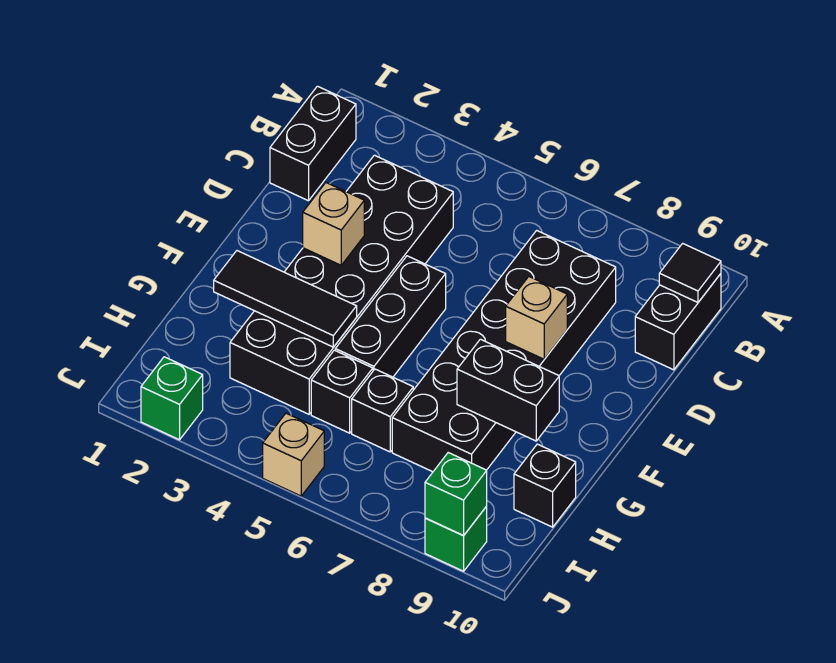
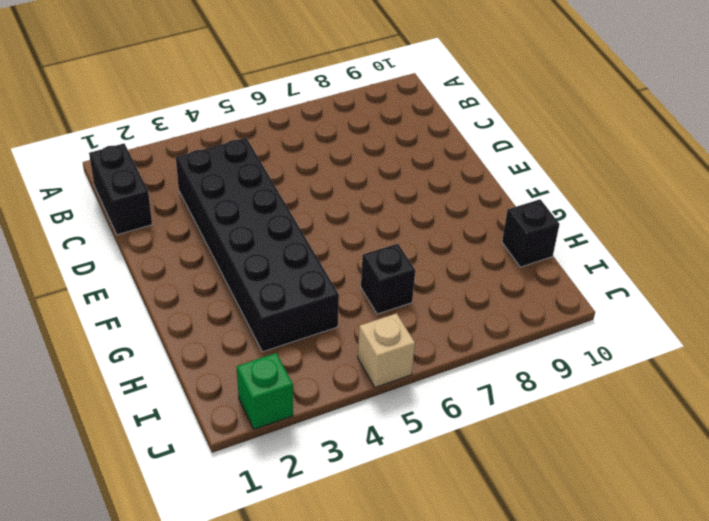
none -> black 1x2 brick [635,274,721,370]
none -> black 2x6 brick [392,230,616,472]
none -> black 1x3 brick [335,256,446,377]

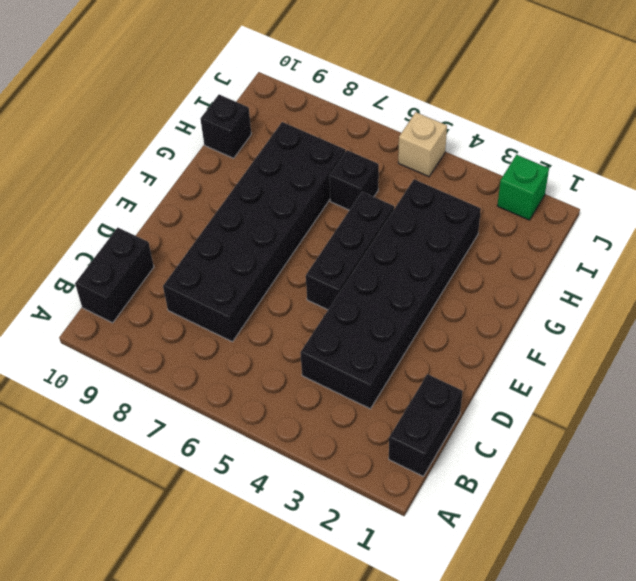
none -> black 1x1 brick [311,350,373,433]
none -> green 1x1 brick [425,507,487,571]
none -> black 1x1 tile [659,243,721,302]

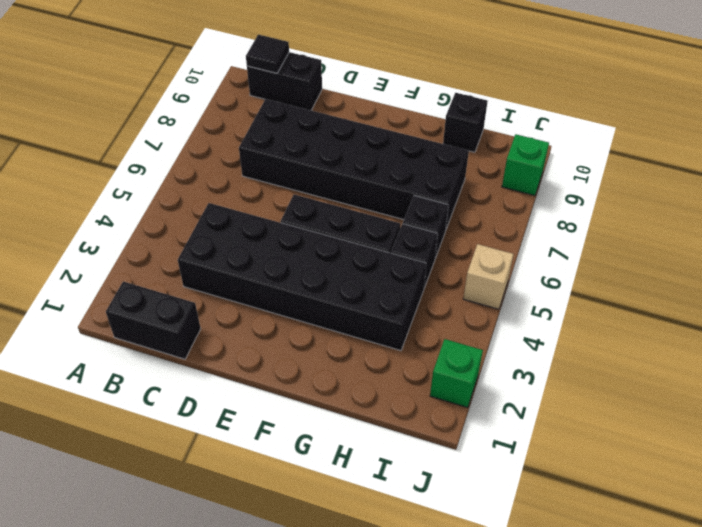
none -> tan 1x1 brick [303,183,364,265]
none -> tan 1x1 brick [506,277,567,359]
none -> black 1x3 tile [214,251,357,347]

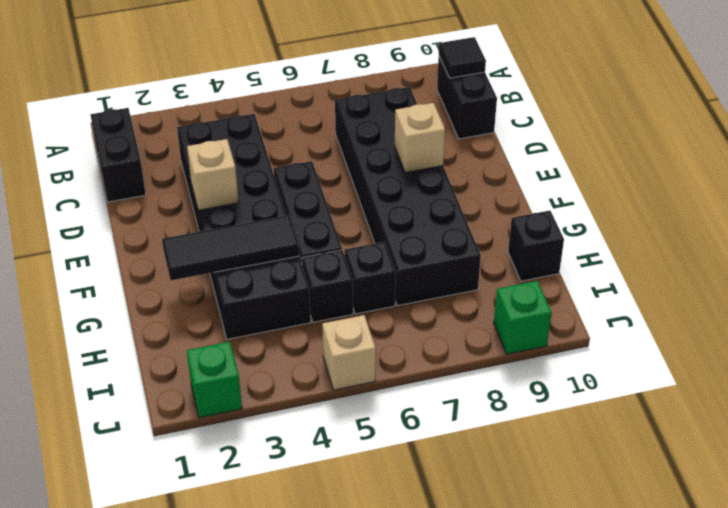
none -> black 1x2 brick [457,339,559,441]
none -> green 1x1 brick [425,453,487,536]

